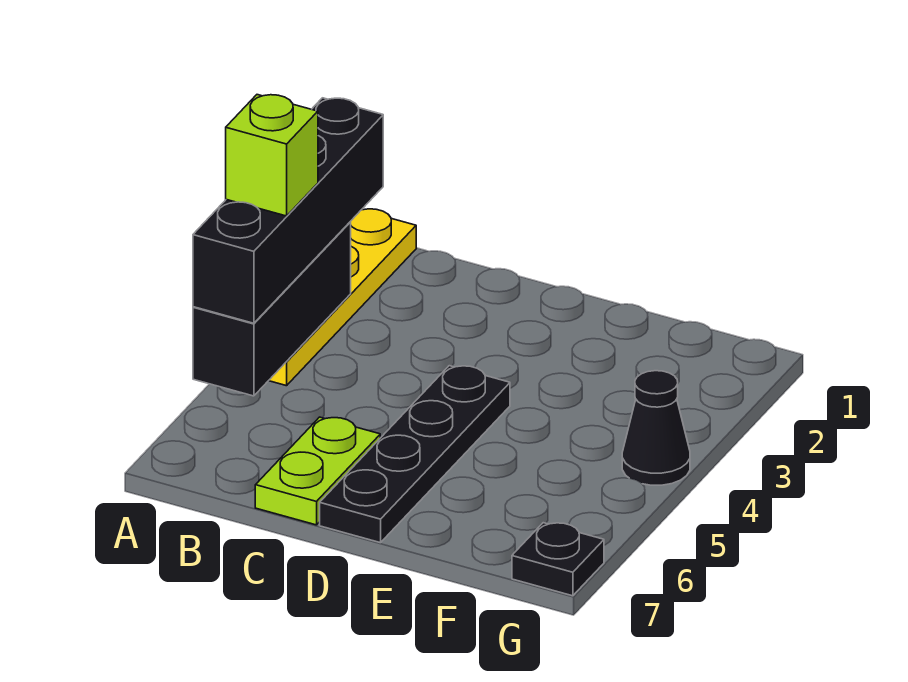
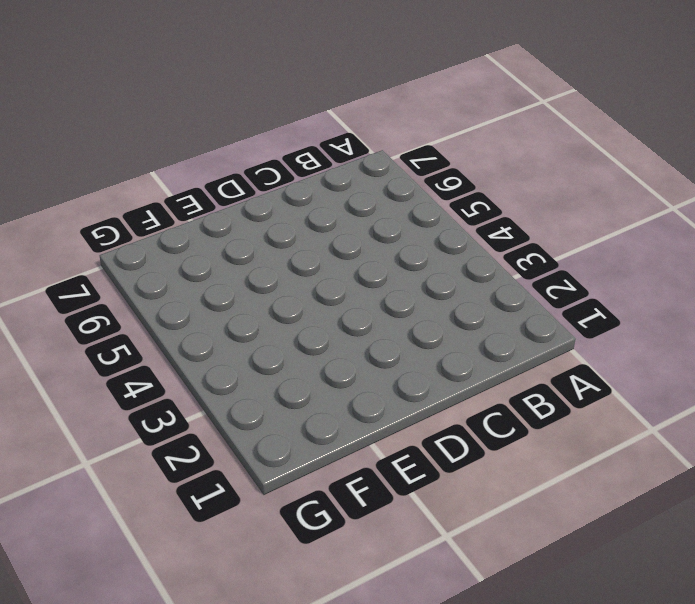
none -> yellow 1x4 plate [269,209,416,386]
none -> lime 1x2 plate [255,417,380,525]

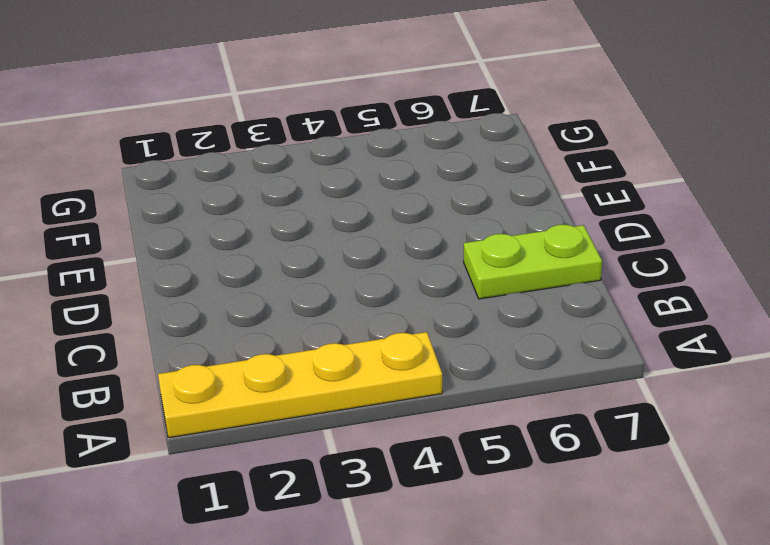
none -> black 1x4 plate [320,366,510,543]
none -> black 1x1 cone [622,371,690,485]

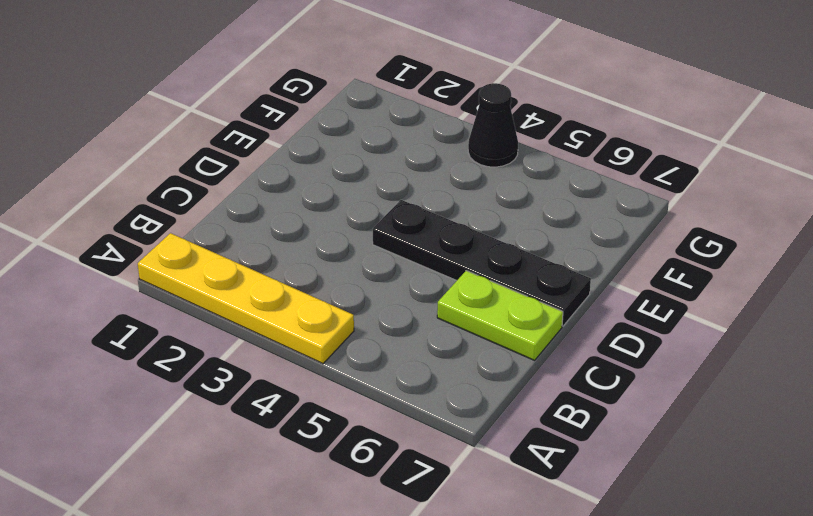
none -> black 1x1 plate [512,523,604,596]
none -> black 1x3 brick [193,222,351,396]

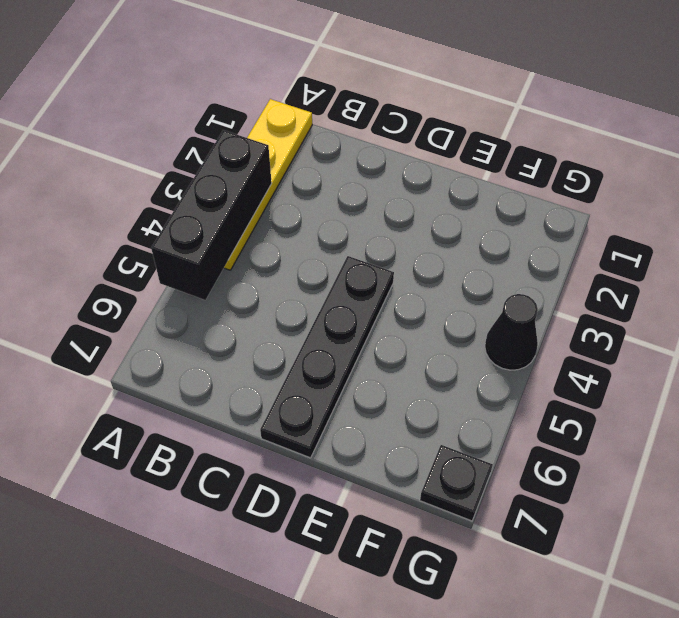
none -> lime 1x2 plate [255,417,380,525]
none -> black 1x4 brick [193,98,383,323]

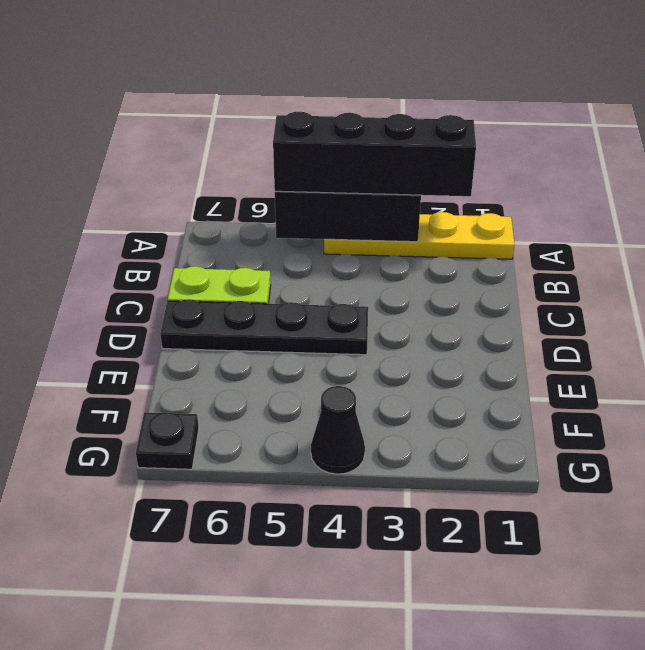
none -> lime 1x1 brick [226,95,318,216]

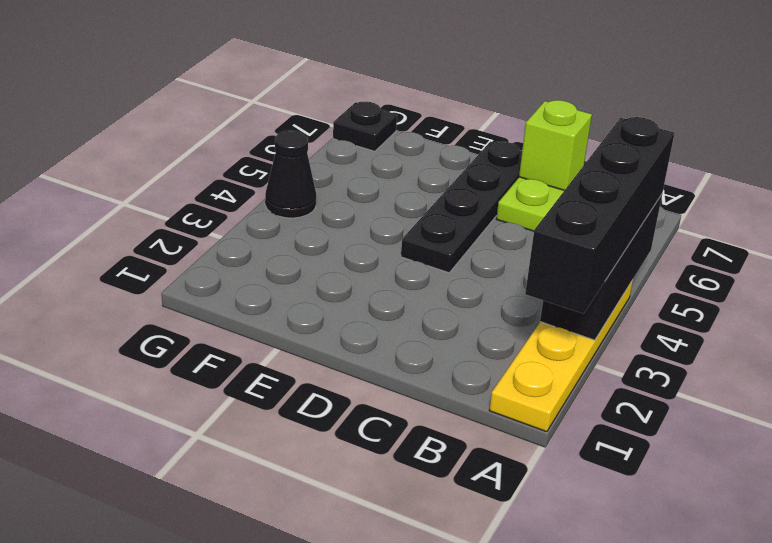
lime 1x1 brick [519,100,592,190] -> lime 1x1 brick moved to [226,95,318,216]

